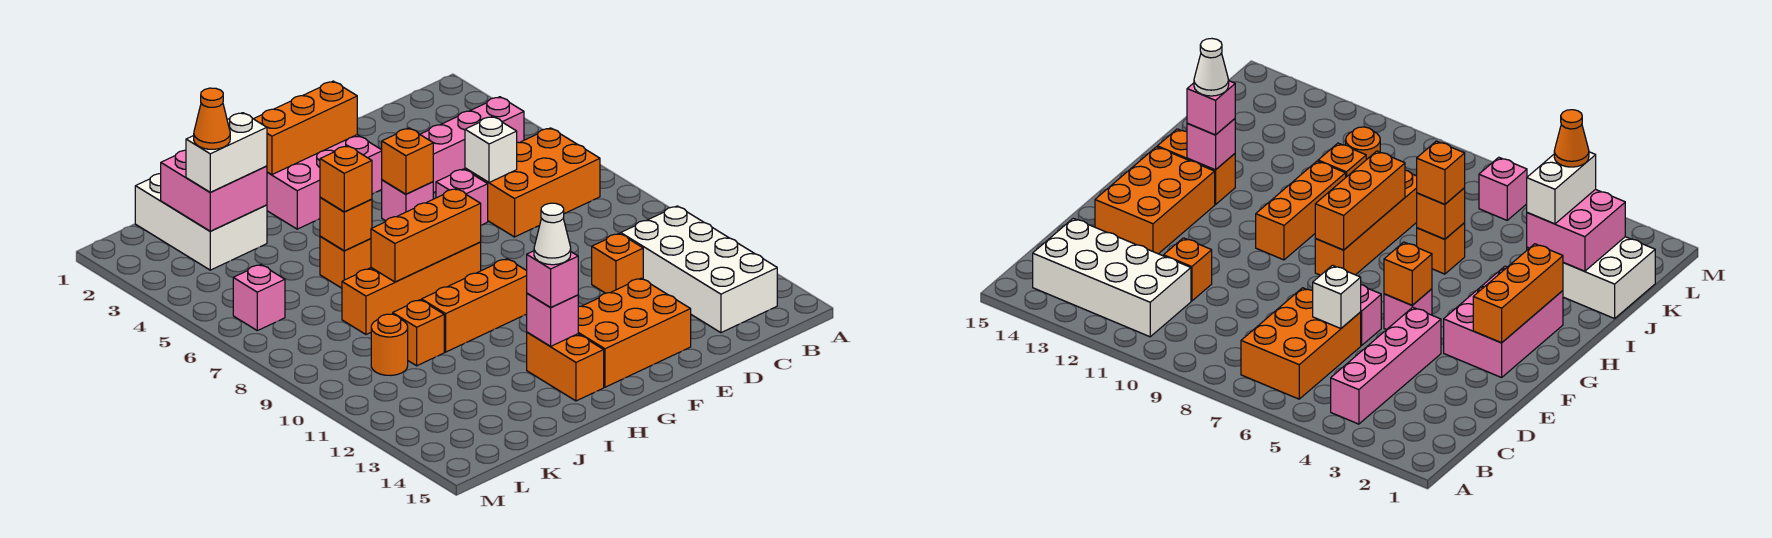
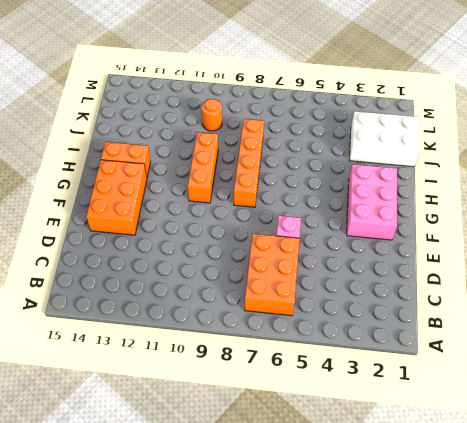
none -> pink 1x4 brick [420,97,524,193]
none -> white 2x4 brick [621,206,777,333]
none -> orange 1x1 brick [592,233,643,293]

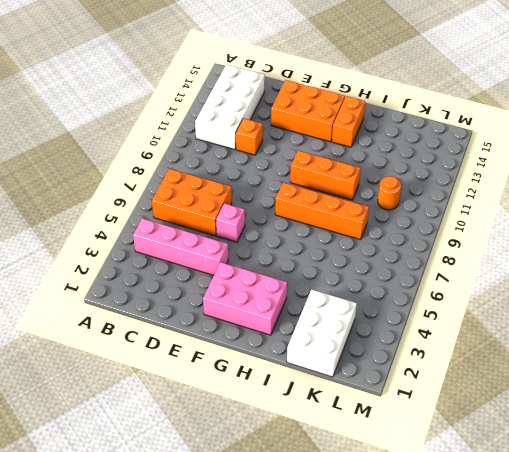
none -> pink 1x1 brick [382,180,433,221]
none -> orange 1x1 brick [320,236,371,288]
none -> orange 1x1 brick [393,300,444,366]

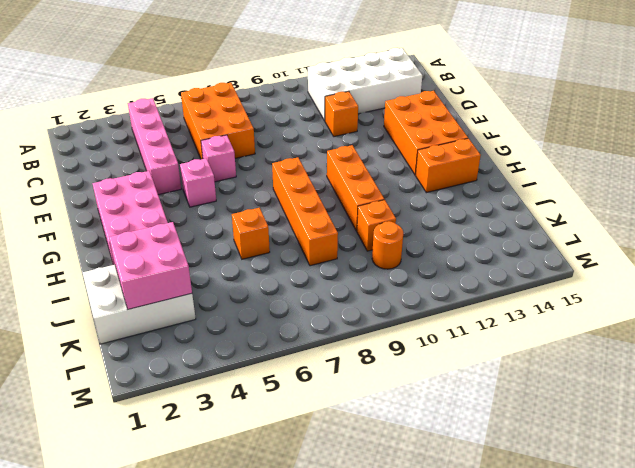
none -> pink 1x1 brick [233,265,285,331]
none -> white 1x1 brick [465,116,517,182]
none -> orange 1x3 brick [254,81,357,175]

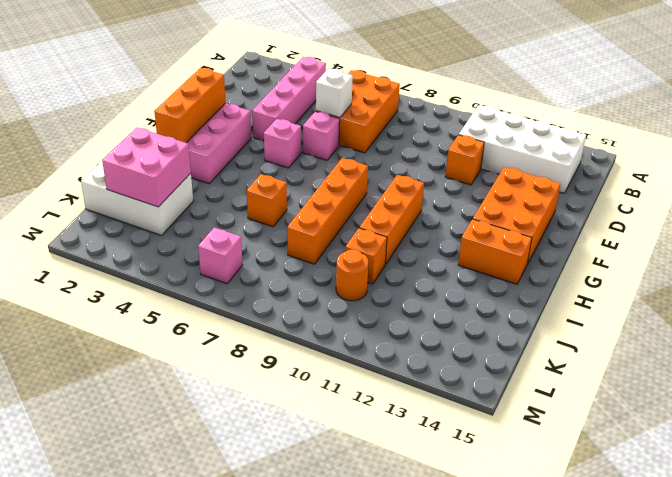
none -> orange 1x1 brick [382,128,433,194]
none -> orange 1x3 brick [371,189,481,282]
none -> pink 1x1 brick [526,294,578,346]

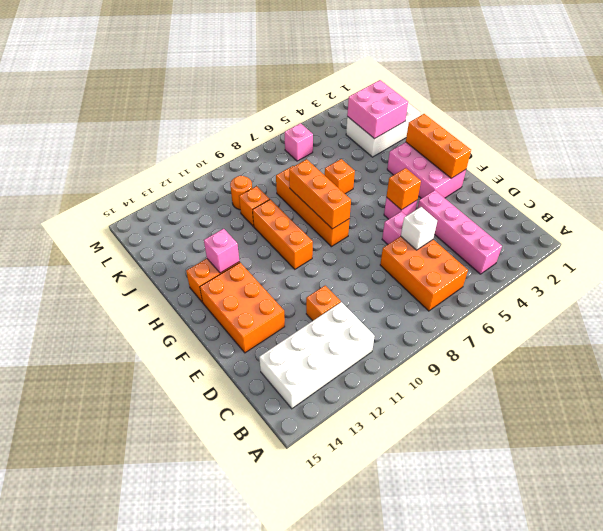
none -> orange 1x1 brick [320,198,372,251]
none -> pink 1x1 brick [527,251,578,308]
none -> orange 1x1 brick [320,146,372,212]

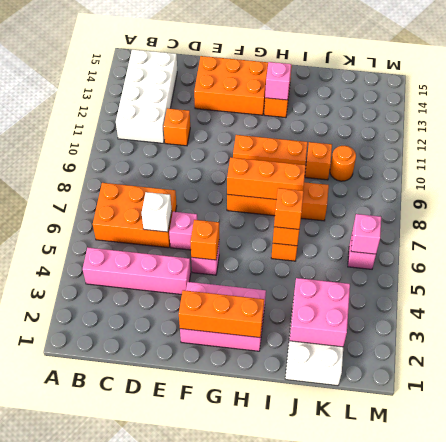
pink 1x1 brick [351,214,381,254] -> pink 1x1 brick moved to [527,251,578,308]
none -> white 1x2 brick [186,113,267,192]
none -> white 1x1 cone [534,203,571,265]
none -> orange 1x1 cone [194,88,230,149]

